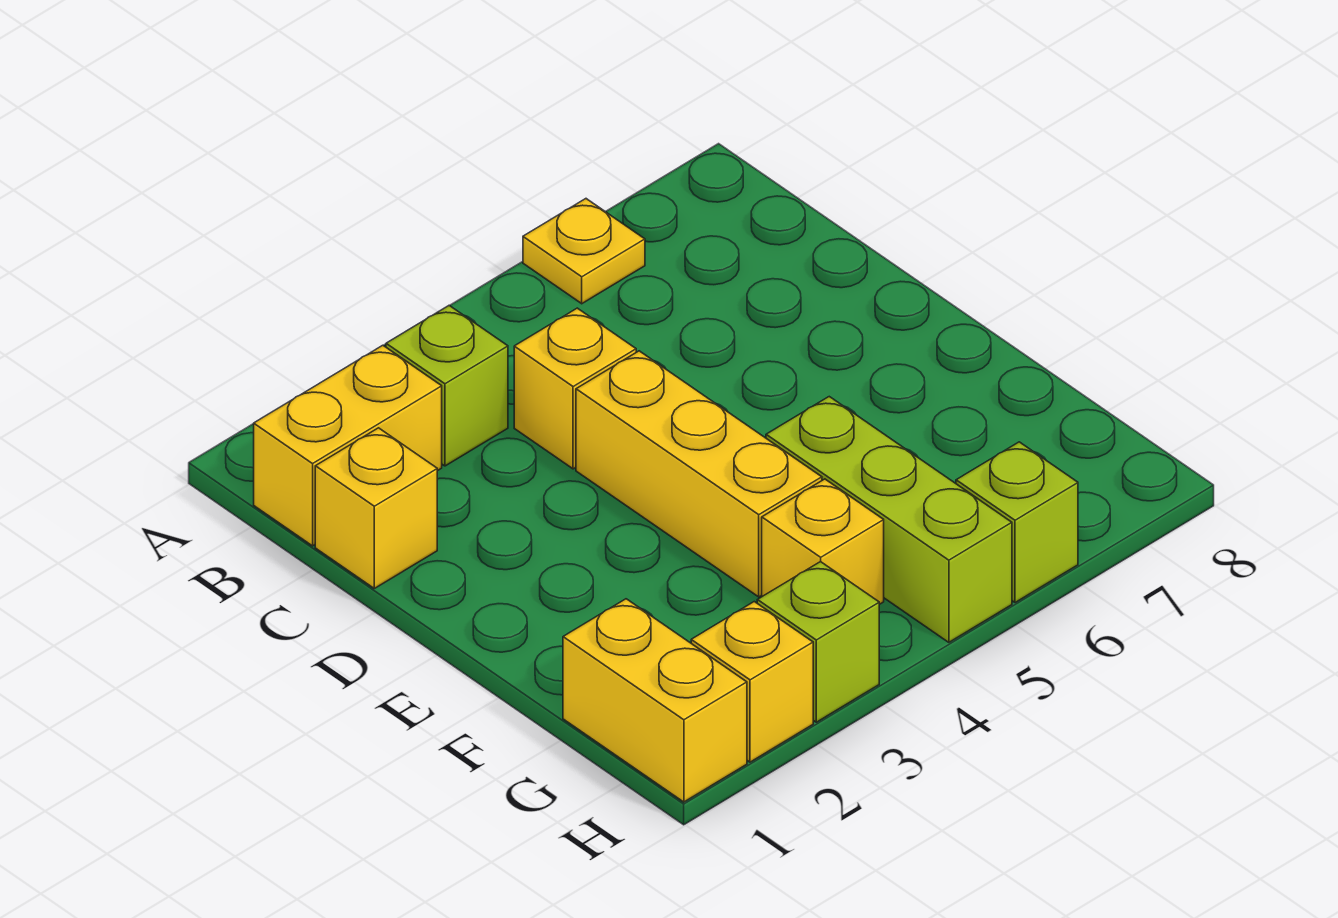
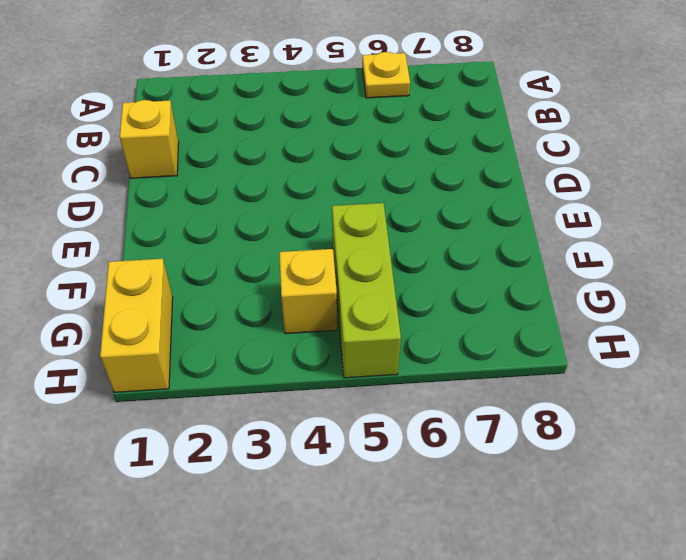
none -> yellow 1x2 brick [254,345,442,546]
none -> lime 1x1 brick [386,306,508,466]
none -> yellow 1x1 brick [514,308,636,469]

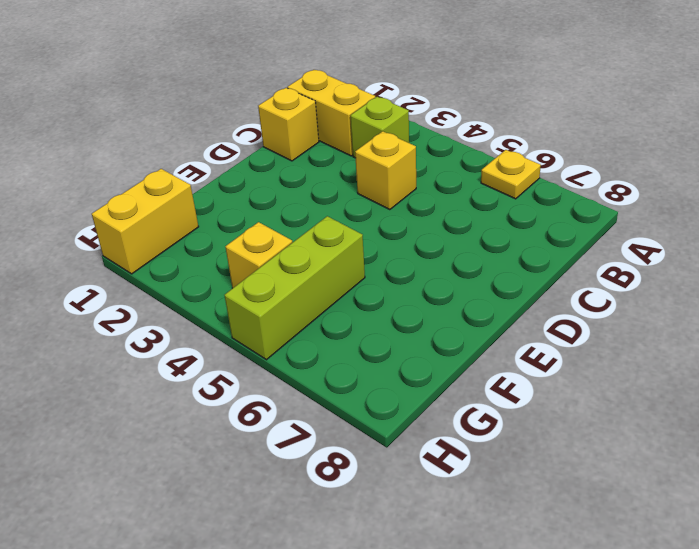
none -> yellow 1x3 brick [576,351,822,597]
none -> yellow 1x1 brick [691,602,813,762]
none -> lime 1x1 brick [757,562,879,722]

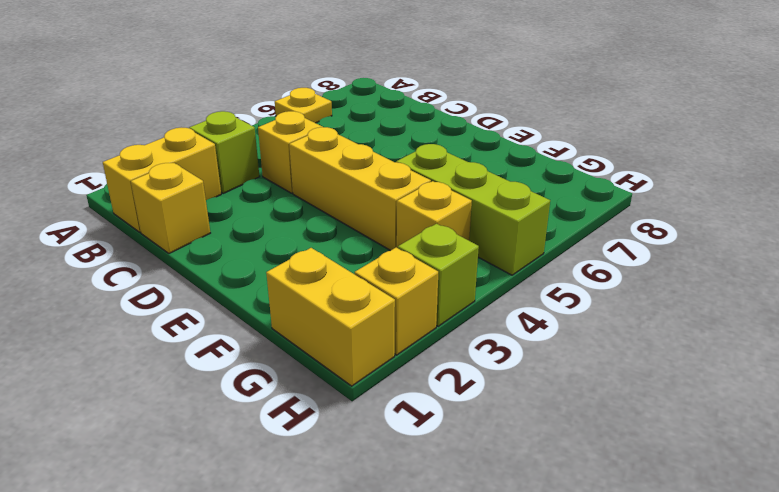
none -> lime 1x1 brick [956,442,1078,603]

